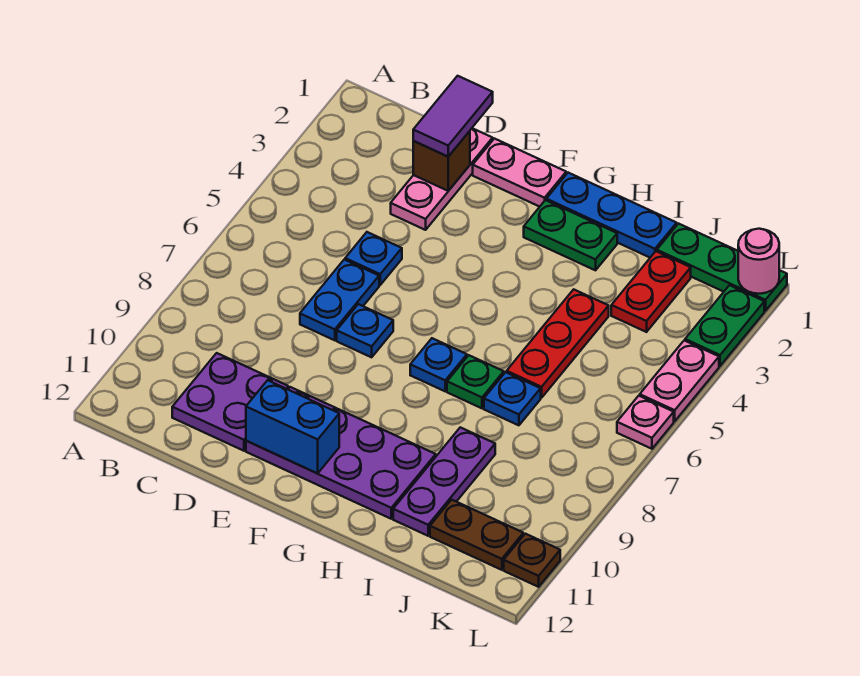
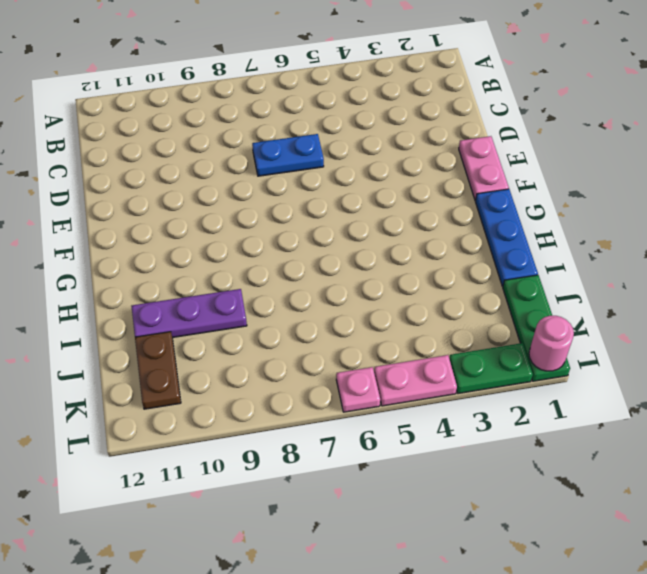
none -> purple 2x2 plate [172,353,288,451]
none -> pink 1x3 plate [391,128,493,230]
none -> blue 1x1 plate [345,232,402,285]

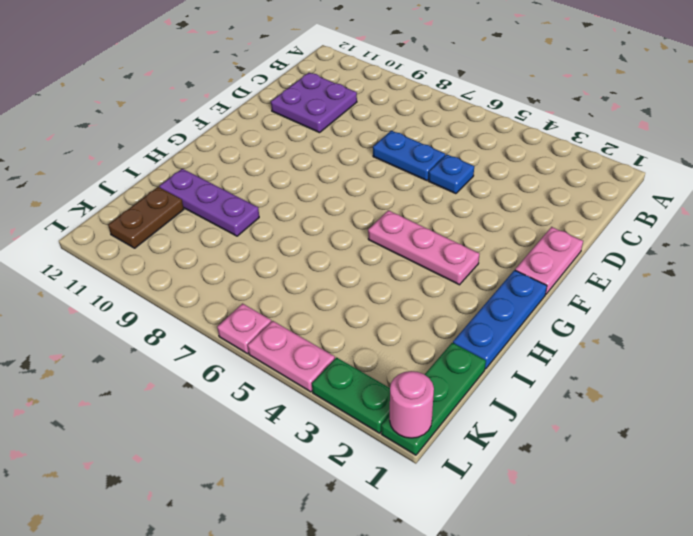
pink 1x3 plate [368,210,479,285] -> pink 1x3 plate moved to [391,128,493,230]
none -> blue 1x1 plate [337,304,393,357]
none -> purple 2x4 plate [246,387,436,519]
none -> green 1x2 plate [524,200,617,270]

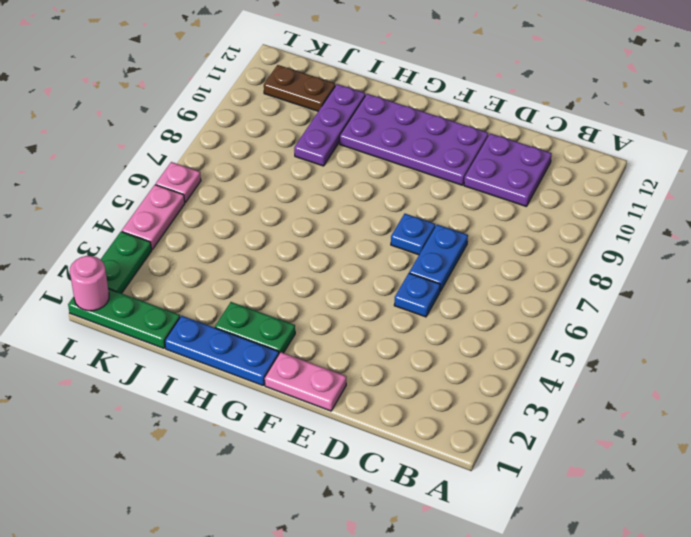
none -> pink 1x3 plate [391,128,493,230]
none -> blue 1x1 plate [410,338,467,391]
none -> green 1x1 plate [447,355,504,408]

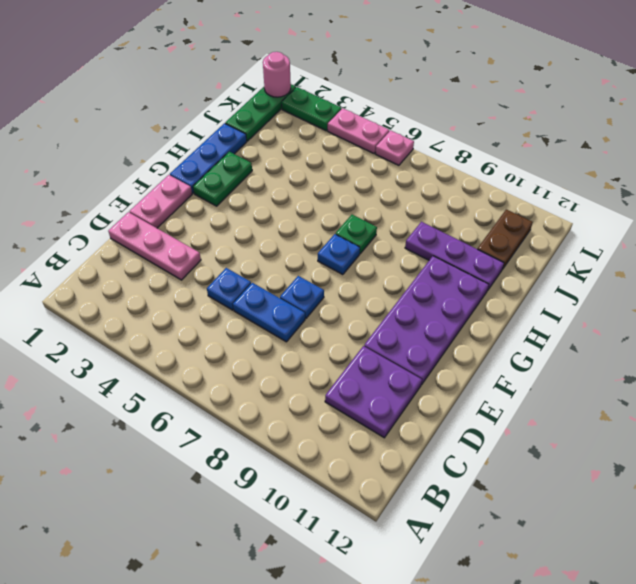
none -> red 1x3 plate [507,289,609,398]
none -> blue 1x1 plate [484,372,541,425]
none -> red 1x2 plate [611,251,691,332]

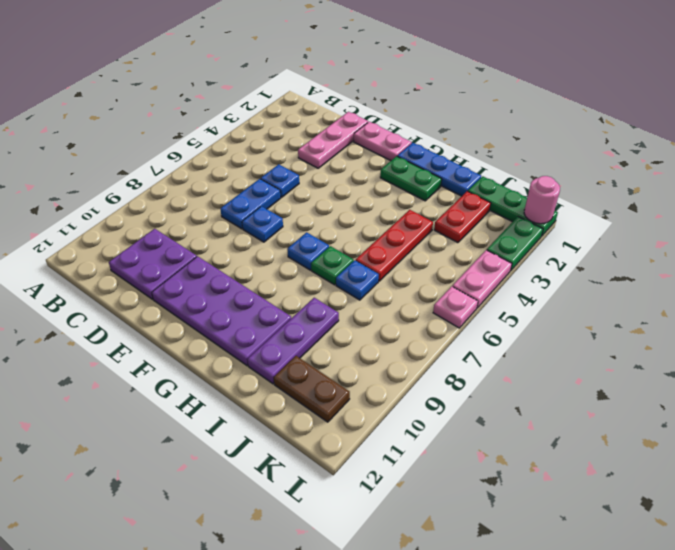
none -> brown 1x1 plate [504,534,560,587]
none -> brown 1x1 brick [413,131,470,191]
none -> blue 1x2 brick [246,380,339,473]

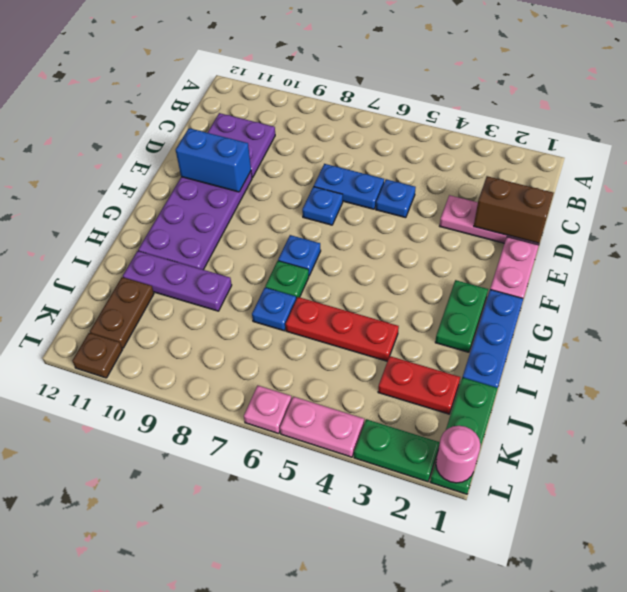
brown 1x2 brick [474,176,554,243] -> brown 1x1 brick [413,131,470,191]
blue 1x2 brick [176,128,251,192] -> blue 1x2 brick turned to [246,380,339,473]
none -> purple 1x2 tile [413,76,493,157]

